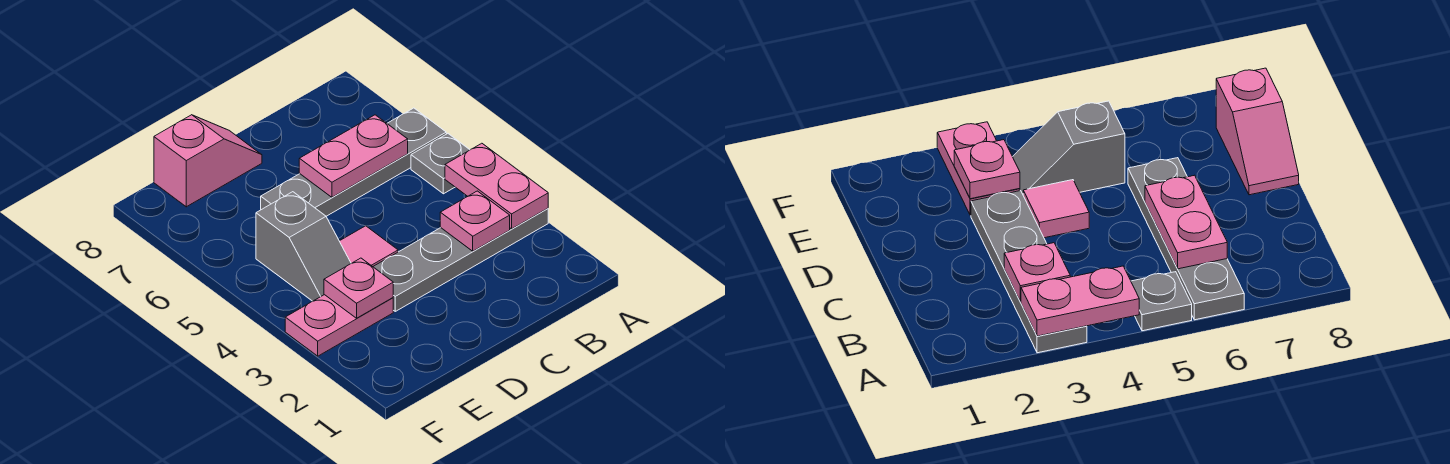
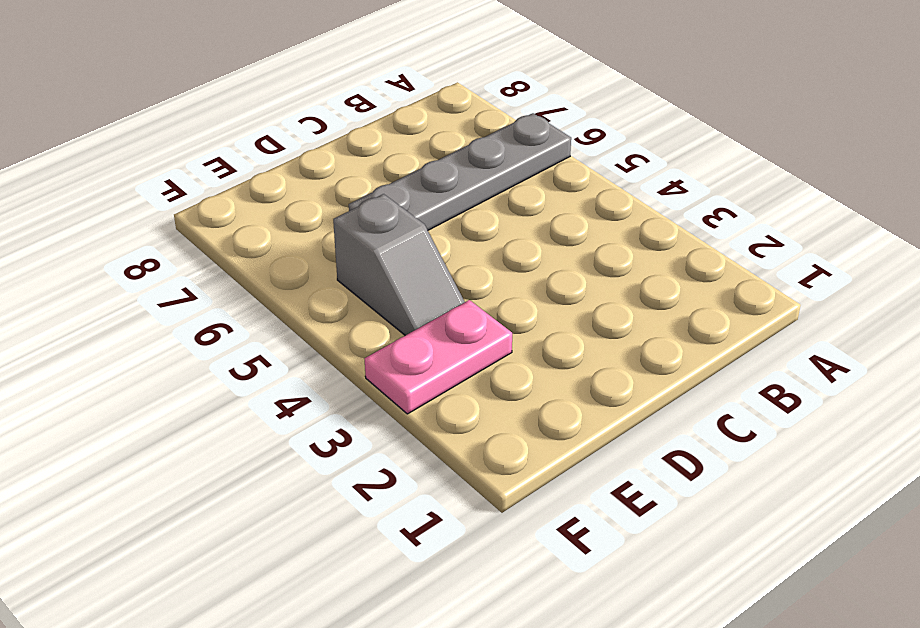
none -> grey 1x4 plate [373,208,548,311]
none -> grey 1x1 plate [411,134,470,194]

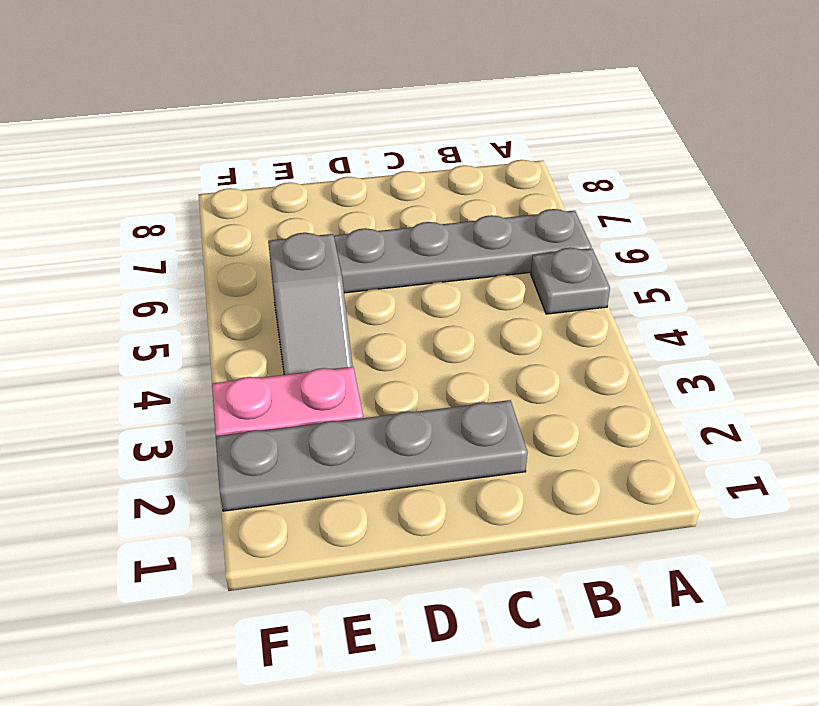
grey 1x4 plate [216,400,527,511] -> grey 1x4 plate moved to [373,208,548,311]
none -> pink 1x1 tile [340,226,398,267]
none -> pink 1x2 slope [154,115,262,207]

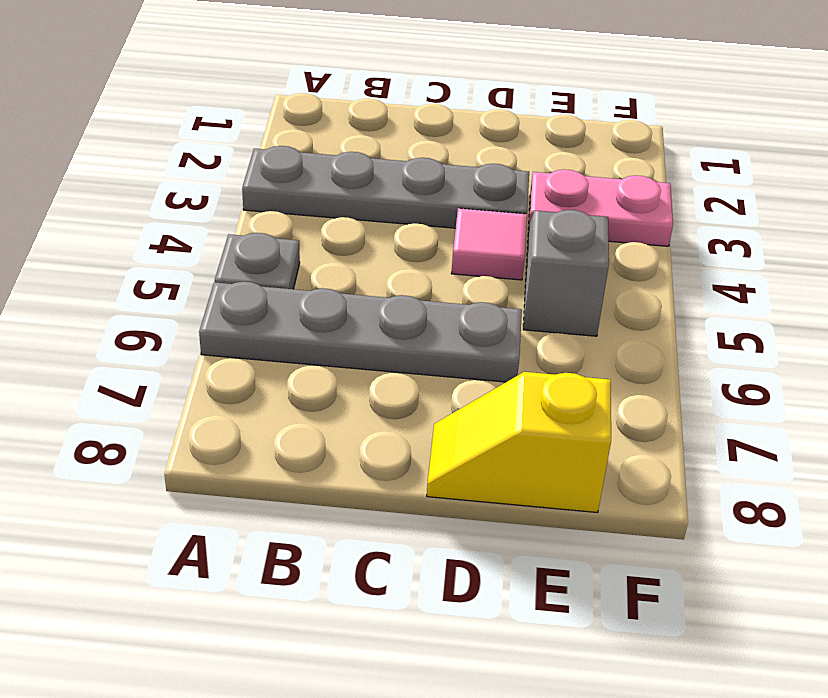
yellow 1x2 slope [427,372,611,513] -> pink 1x2 slope [154,115,262,207]
none -> pink 1x2 plate [445,143,548,229]
none -> pink 1x1 plate [440,191,510,251]

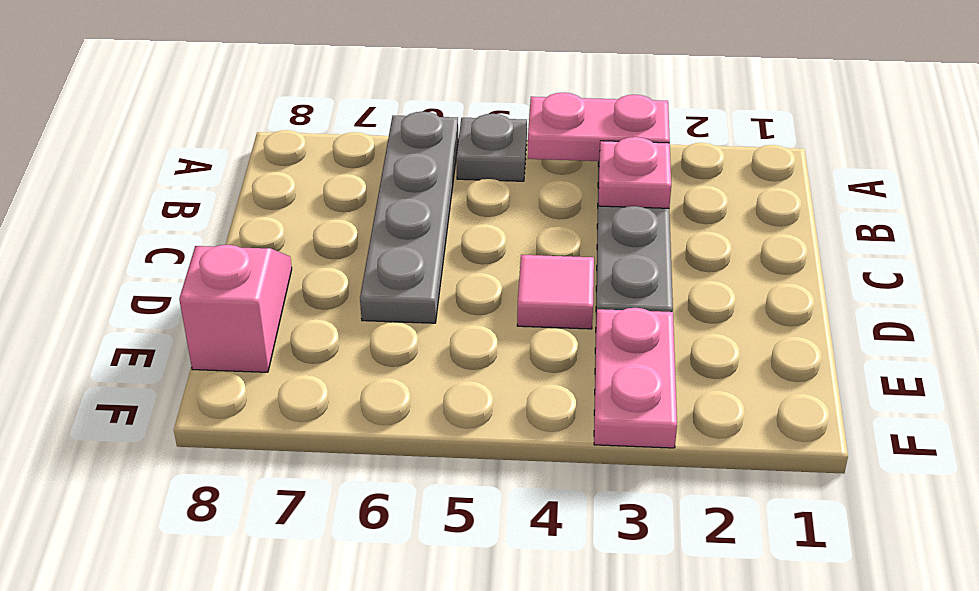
none -> grey 1x2 slope [256,192,351,301]
none -> pink 1x2 plate [299,115,408,197]

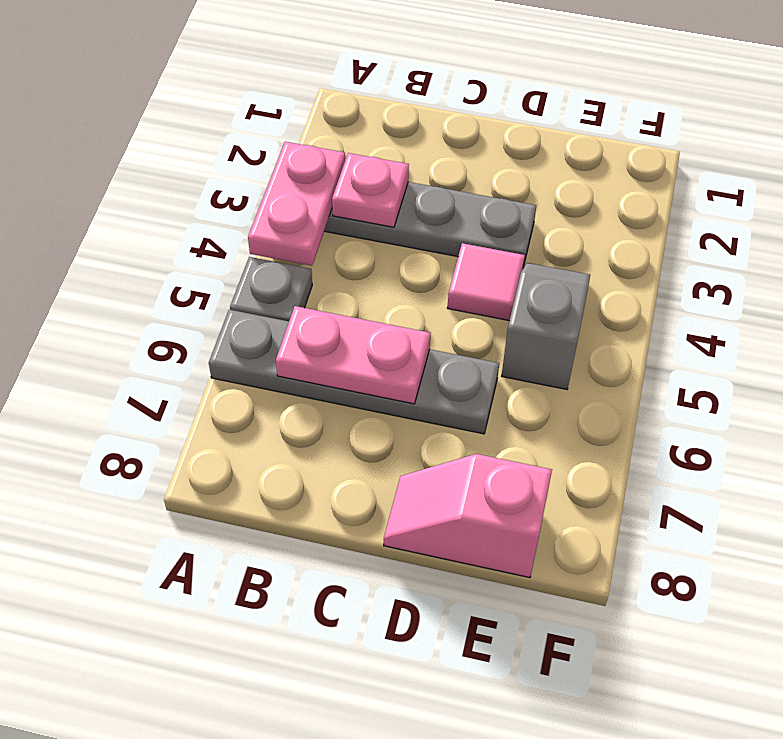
none -> pink 1x2 plate [285,295,393,356]
none -> pink 1x1 plate [324,258,393,318]

